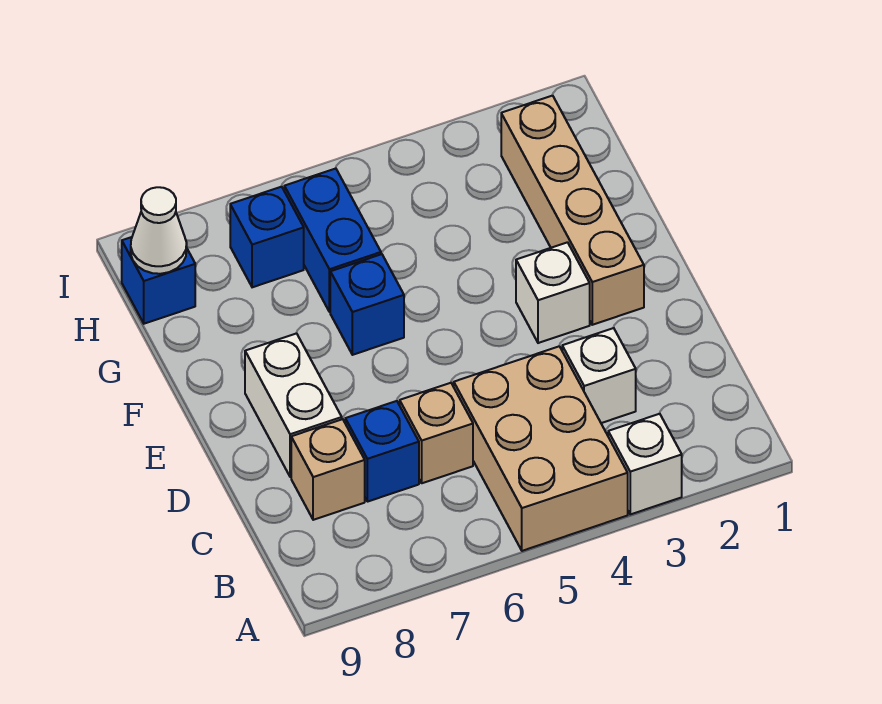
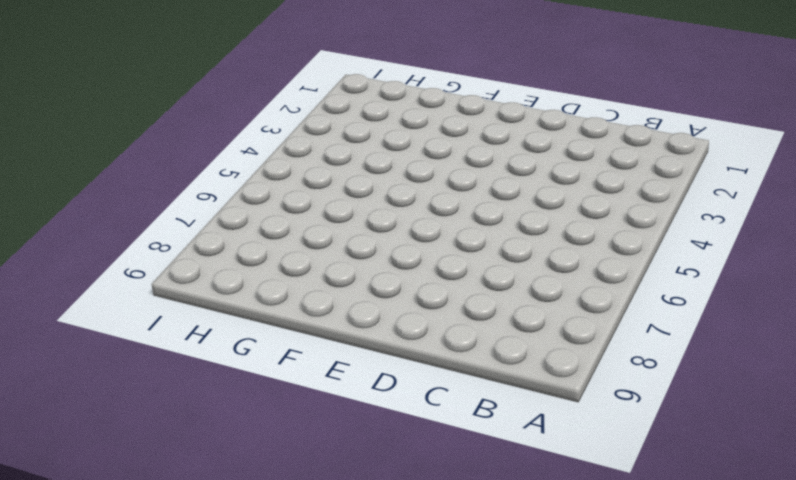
none -> white 1x1 brick [608,414,682,514]
none -> tan 2x3 brick [454,346,628,551]
none -> white 1x1 brick [562,328,636,423]

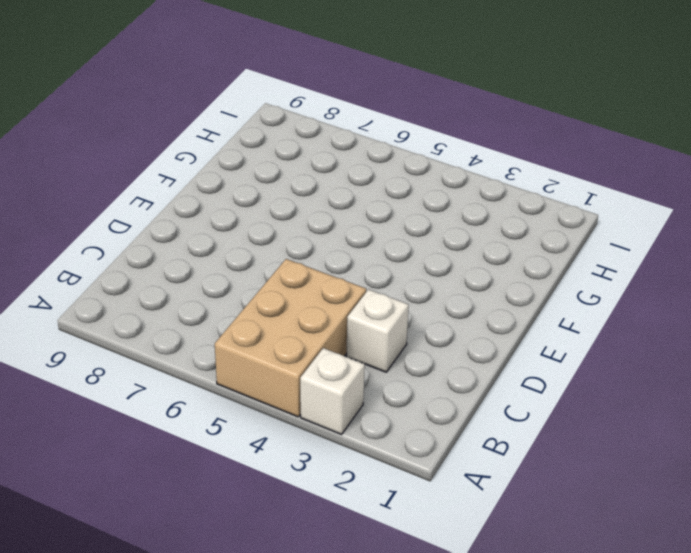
none -> tan 1x1 brick [400,383,473,483]
none -> blue 1x1 brick [345,401,419,502]
none -> tan 1x1 brick [291,419,365,520]

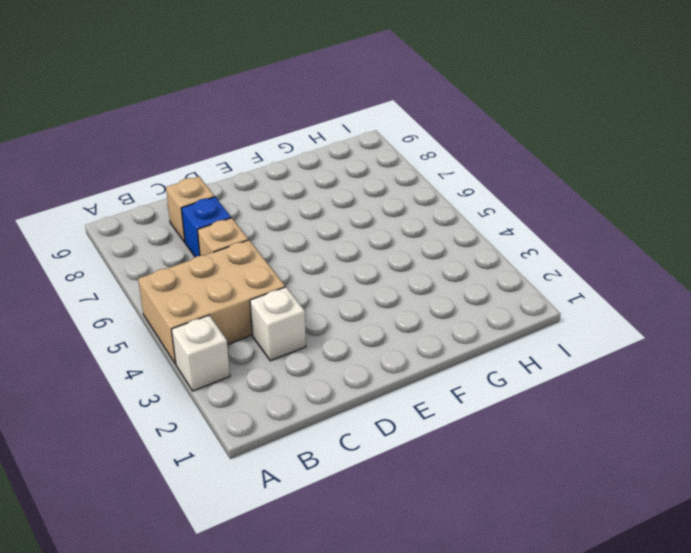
none -> white 1x2 brick [245,333,342,477]
none -> tan 1x4 brick [501,96,644,325]
none -> white 1x1 brick [516,242,590,343]

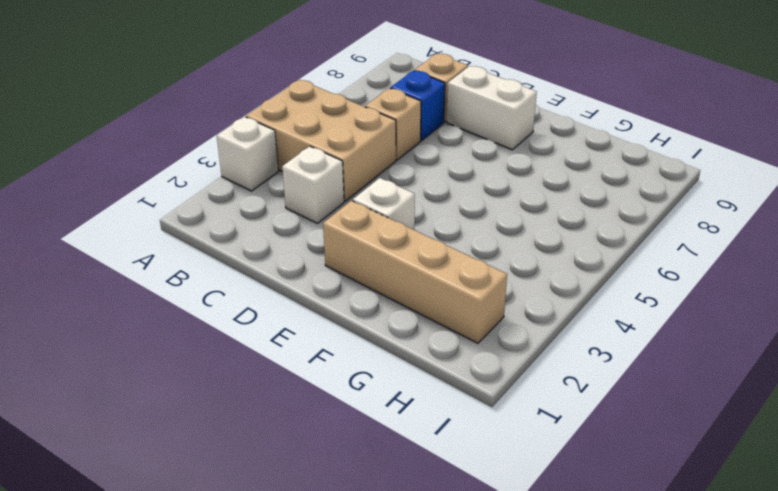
none -> blue 1x1 brick [330,254,404,355]
none -> blue 1x2 brick [284,168,381,312]
none -> blue 1x1 brick [230,187,304,287]

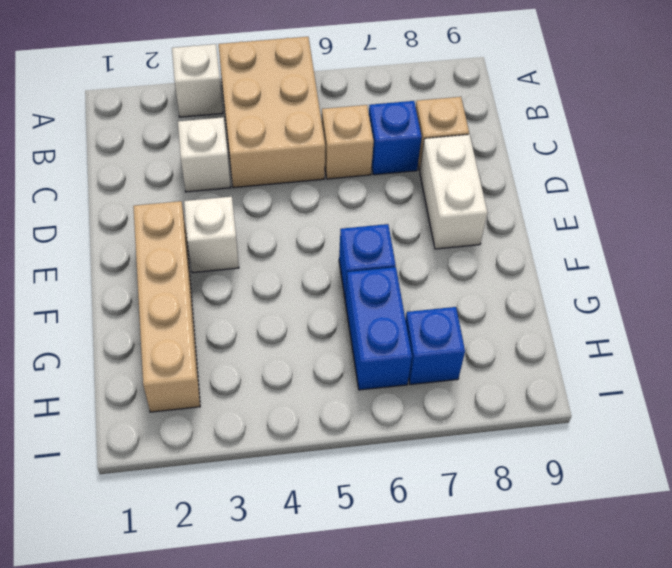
none -> blue 1x1 brick [122,237,195,324]
none -> white 1x1 cone [131,187,187,274]

